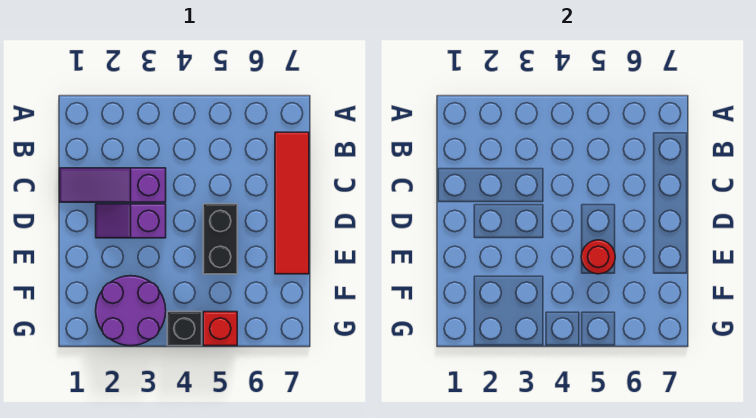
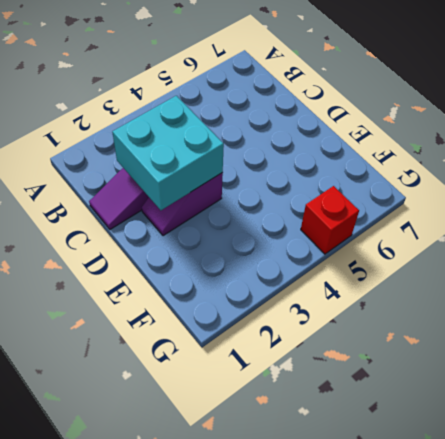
cyan 2x2 brick [112,96,224,210] -> none
none -> red 1x4 tile [275,132,309,274]
none -> black 1x2 brick [203,204,237,274]

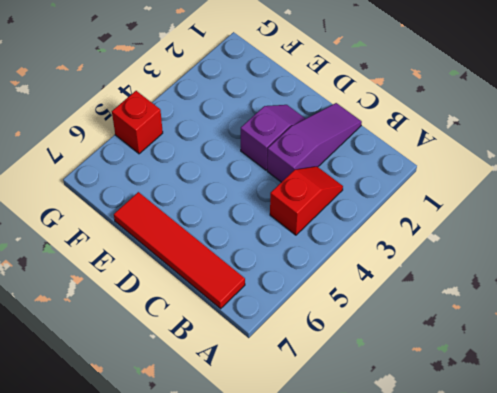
red 1x2 slope [270,166,343,235] -> none
none -> black 1x2 brick [203,204,237,274]
none -> purple 2x2 round brick [96,276,166,346]

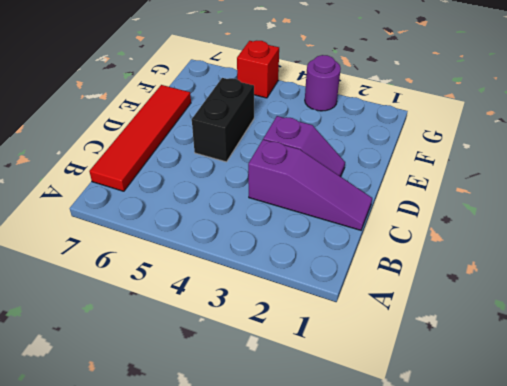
purple 1x1 round brick [305,55,341,111] -> purple 2x2 round brick [96,276,166,346]
none -> black 1x1 brick [167,312,202,346]
none -> red 1x1 round brick [581,240,615,274]

